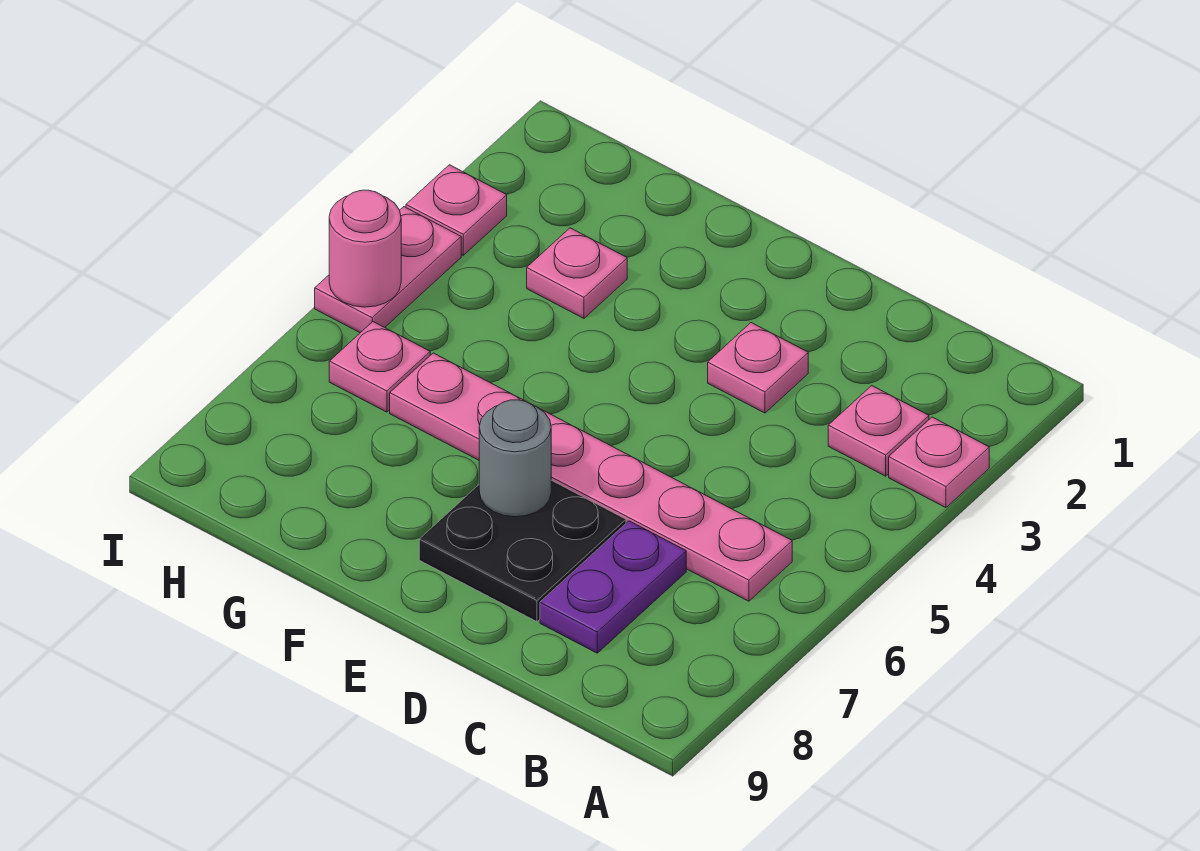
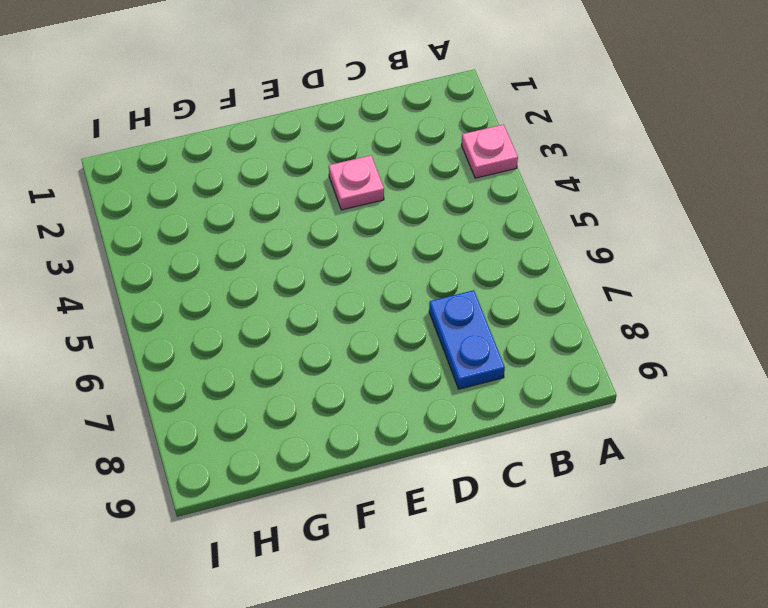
blue 1x2 plate [429,290,505,389] -> purple 1x2 plate [540,521,686,653]
none -> pink 1x1 plate [828,386,929,476]
none -> pink 1x6 plate [390,353,792,601]
none -> black 2x2 plate [419,480,626,622]

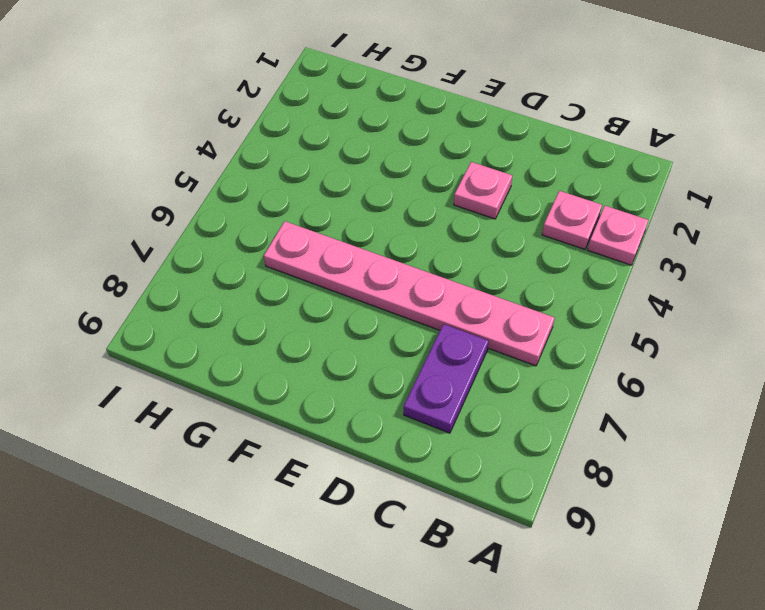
none -> black 2x2 plate [419,480,626,622]
none -> pink 1x1 plate [527,228,627,318]
none -> pink 1x1 plate [329,322,430,412]

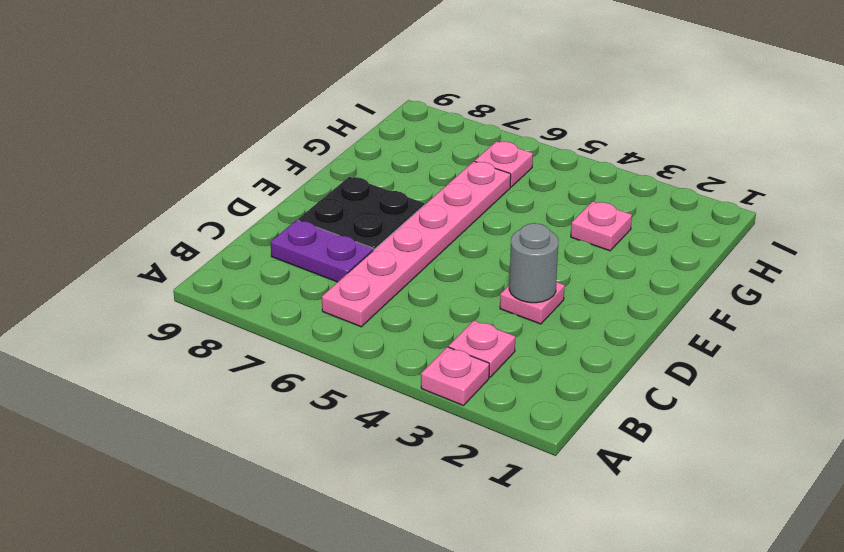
grey 1x1 round brick [509,223,559,303] -> grey 1x1 round brick moved to [479,400,551,517]
none -> pink 1x1 plate [406,165,507,255]
none -> pink 1x2 plate [315,207,461,333]
none -> pink 1x1 round brick [329,190,401,307]

